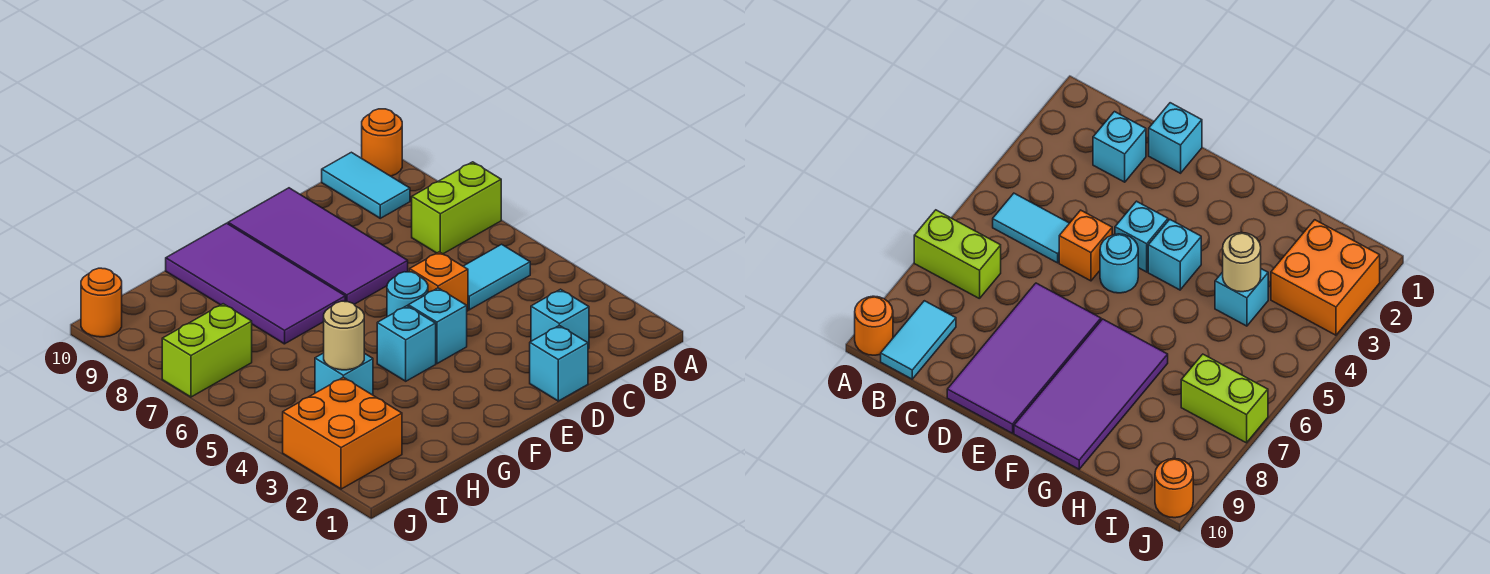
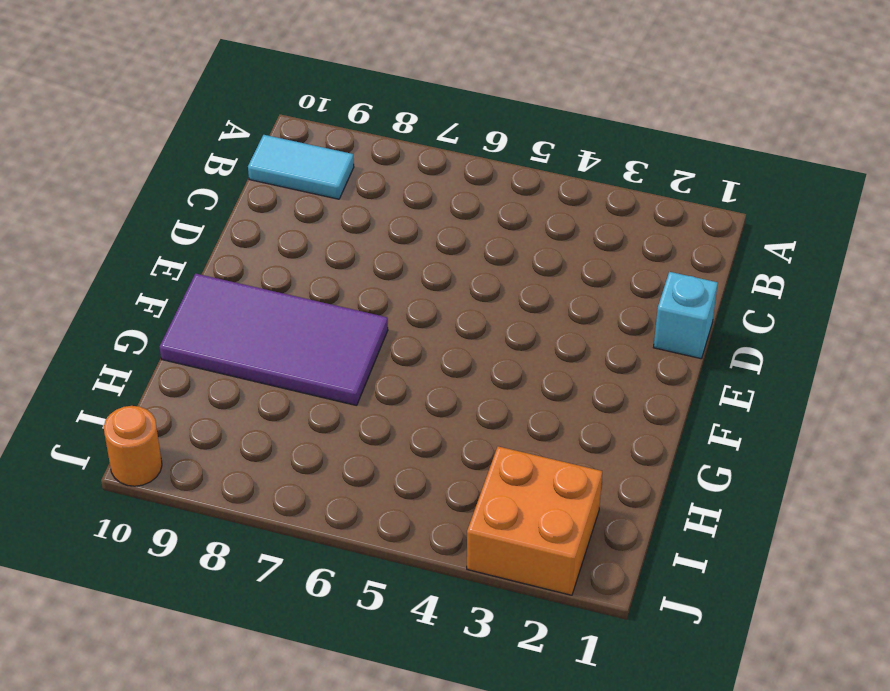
none -> lime 1x2 brick [412,162,501,254]
none -> orange 1x1 round brick [362,109,402,176]
none -> cyan 1x2 tile [463,244,530,310]

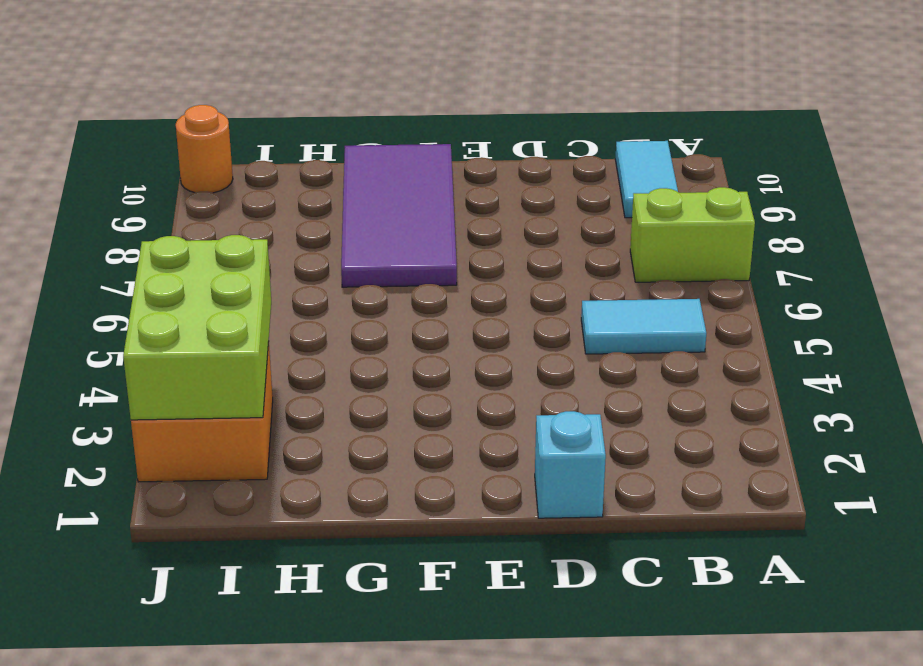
lime 2x3 brick [123,235,271,420] -> none
none -> orange 1x1 round brick [362,109,402,176]
none -> cyan 1x1 brick [531,289,589,349]
none -> orange 1x1 brick [410,252,468,311]

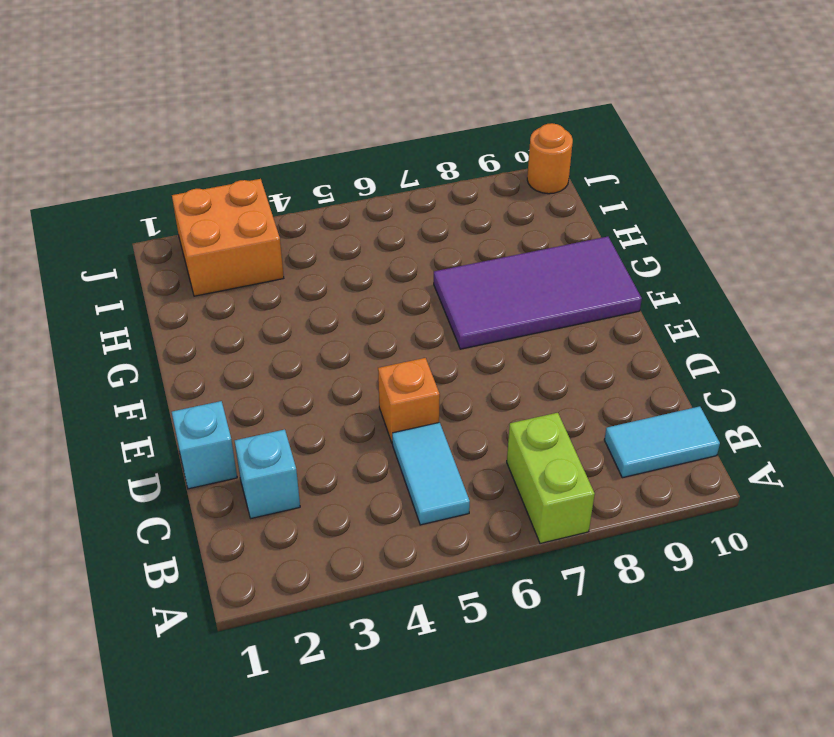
none -> orange 1x1 round brick [362,109,402,176]
none -> purple 2x4 tile [228,188,408,304]
none -> cyan 1x1 brick [408,288,467,364]

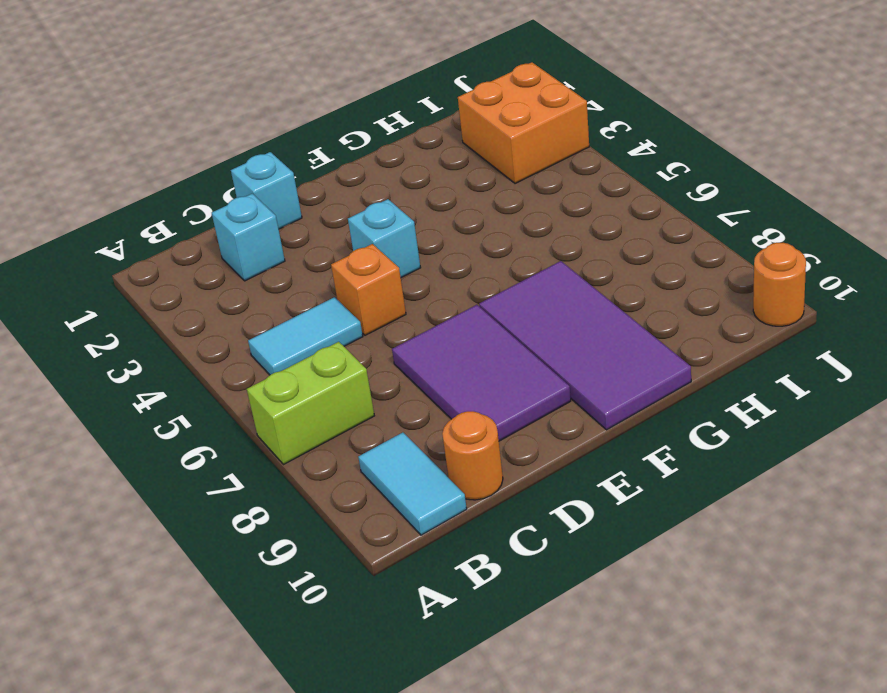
orange 1x1 round brick [442,411,503,500] -> orange 1x1 round brick moved to [362,109,402,176]
purple 2x3 tile [392,305,571,441] -> purple 2x4 tile [228,188,408,304]
none -> cyan 1x1 round brick [387,272,428,317]
none -> cyan 1x1 brick [377,306,436,381]
none -> cyan 1x1 brick [315,353,373,395]

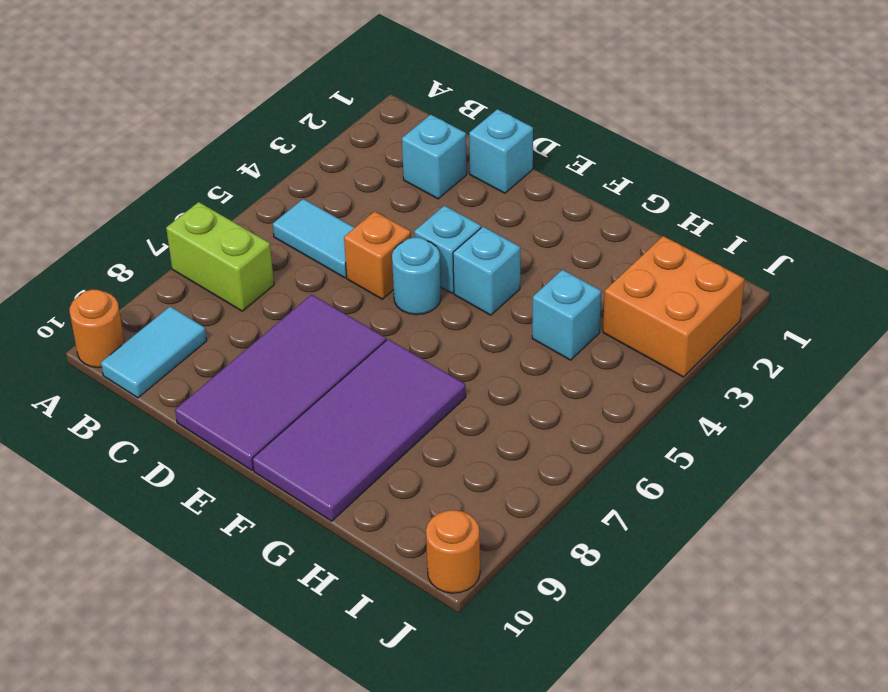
none -> lime 1x2 brick [162,304,252,397]
none -> tan 1x1 round brick [324,301,364,370]

